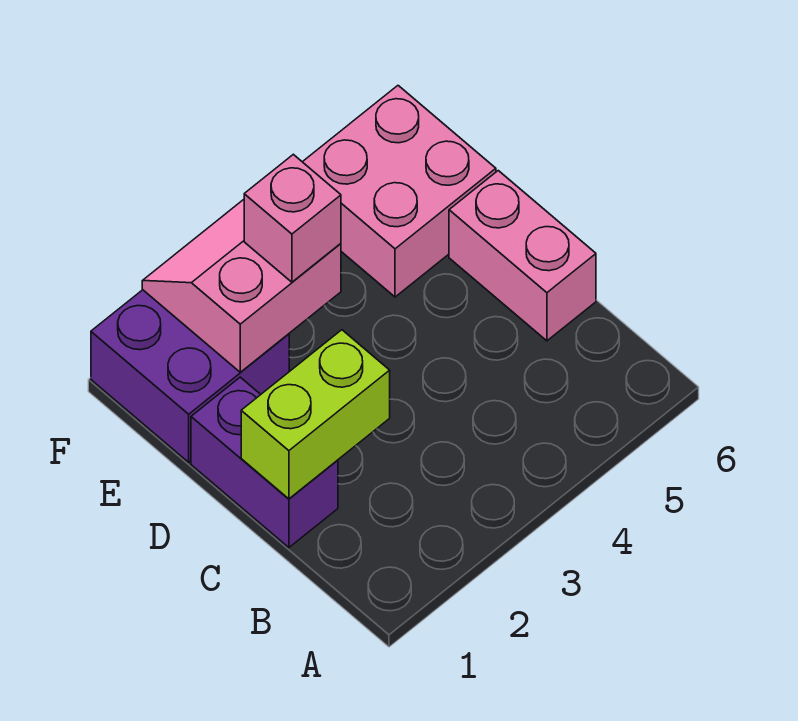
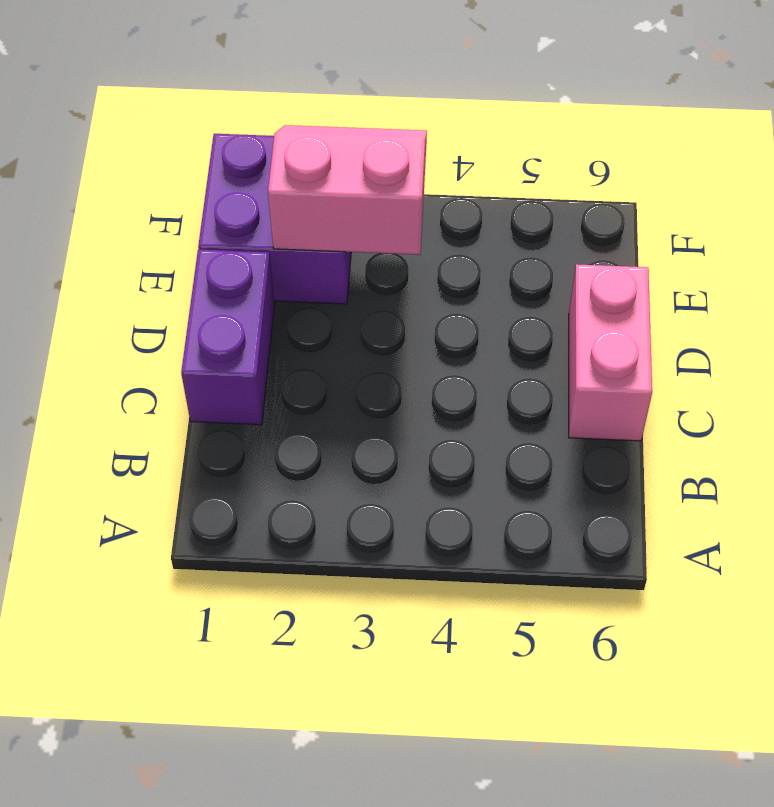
none -> pink 2x2 brick [303,86,496,297]
none -> lime 1x2 brick [241,330,390,499]

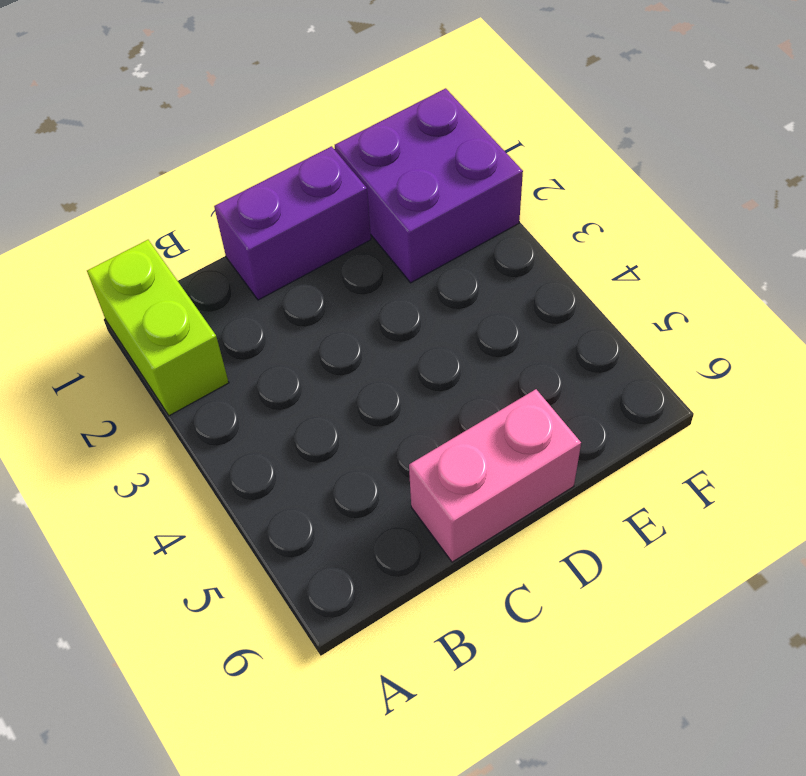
lime 1x2 brick [87,240,229,416] -> lime 1x2 brick moved to [241,330,390,499]
none -> pink 2x2 brick [303,86,496,297]
none -> pink 2x2 slope [142,200,341,372]

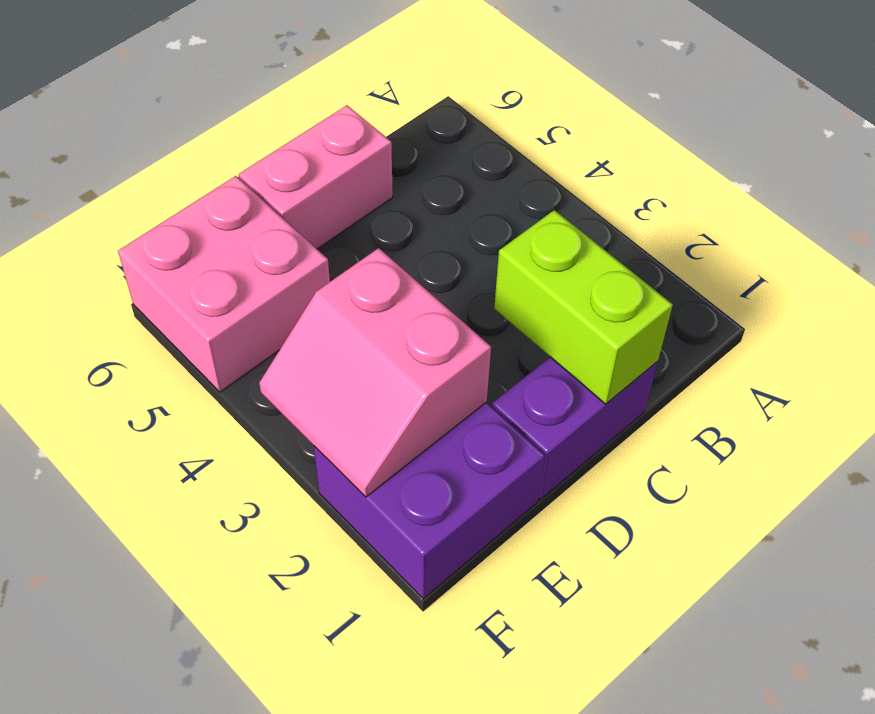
none -> pink 1x1 brick [244,154,341,282]

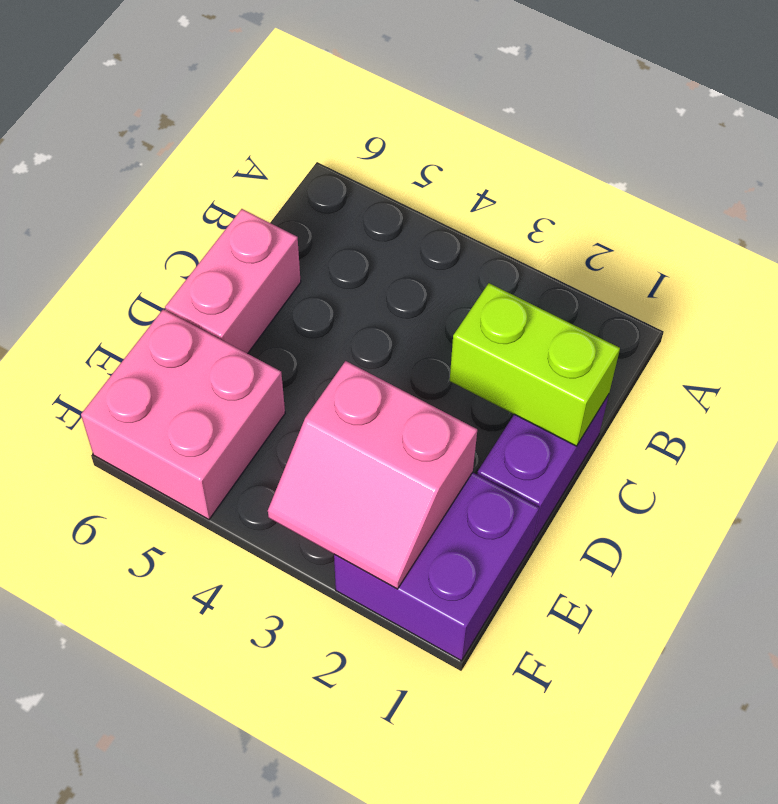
none -> pink 1x1 brick [244,154,341,282]

